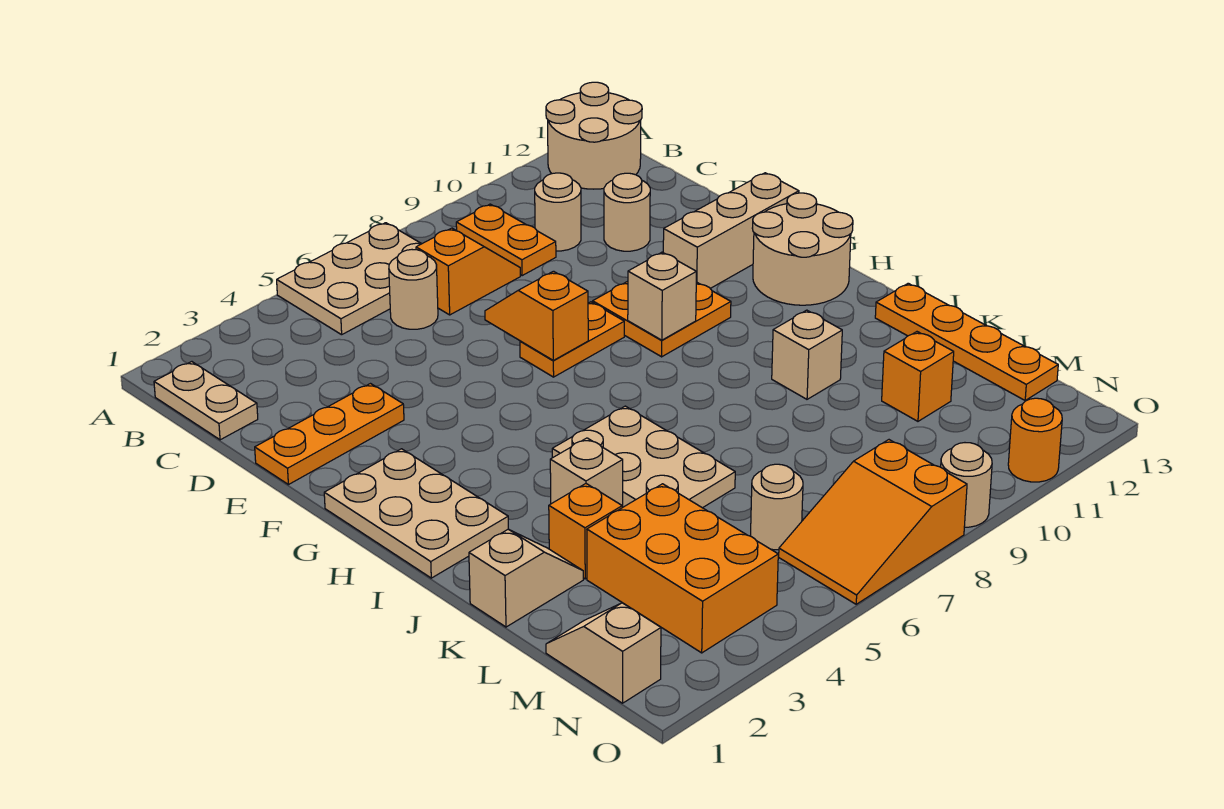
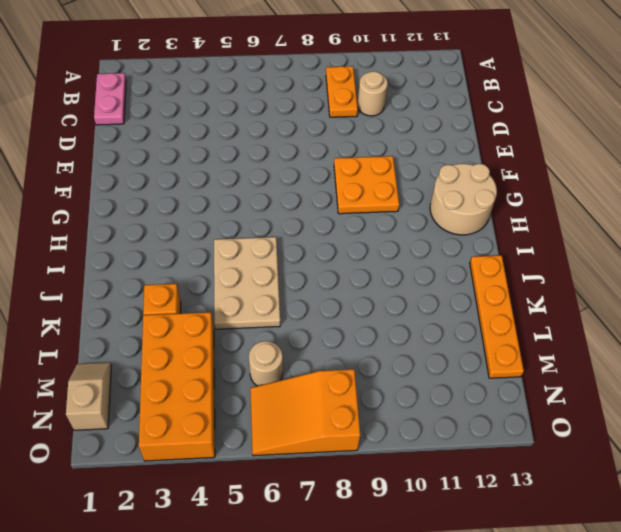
pink 1x2 plate [94,73,126,125] -> tan 1x2 plate [154,362,258,440]
orange 2x4 brick [139,312,215,461] -> orange 2x3 brick [587,484,778,653]
none -> tan 2x3 plate [277,223,421,335]
none -> tan 2x2 round brick [546,82,642,189]
none -> tan 1x1 round brick [389,250,438,329]

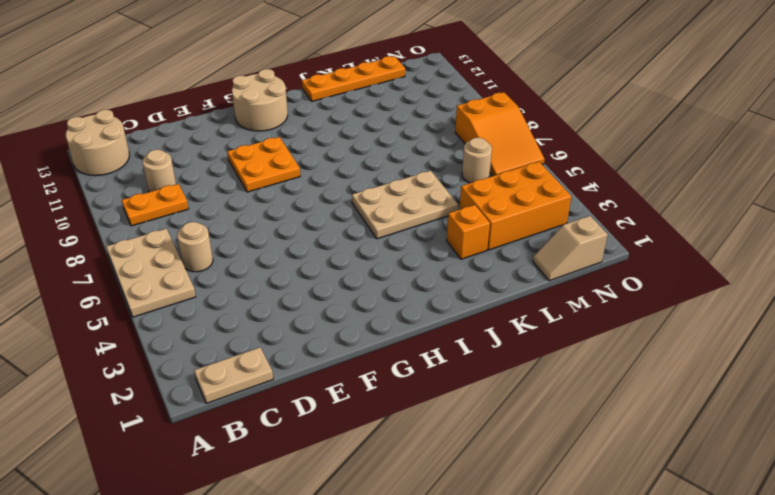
none -> orange 1x2 slope [416,228,520,315]
none -> tan 1x1 round brick [604,173,650,251]
none -> orange 1x3 plate [255,384,404,485]

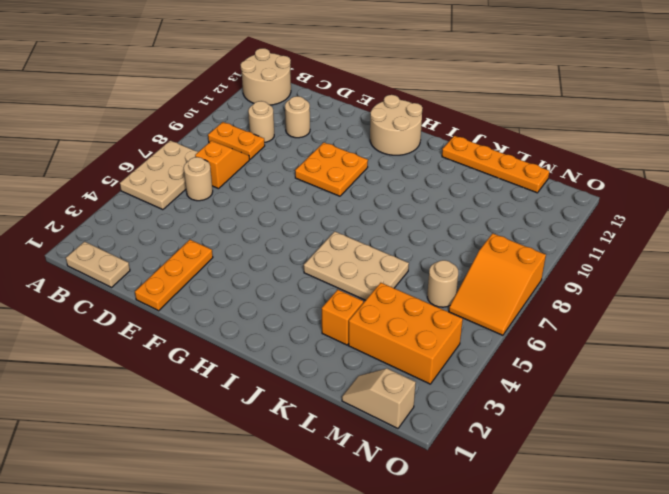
none -> orange 1x2 plate [520,302,624,377]
none -> tan 1x3 brick [663,173,799,288]
none -> tan 2x3 plate [324,449,508,578]

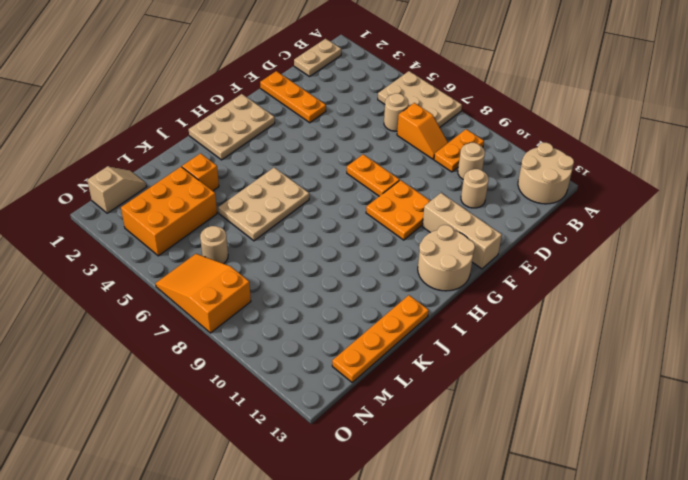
none -> tan 1x1 brick [550,438,623,507]
none -> tan 1x1 brick [772,310,842,399]
none -> tan 1x2 slope [469,529,583,627]

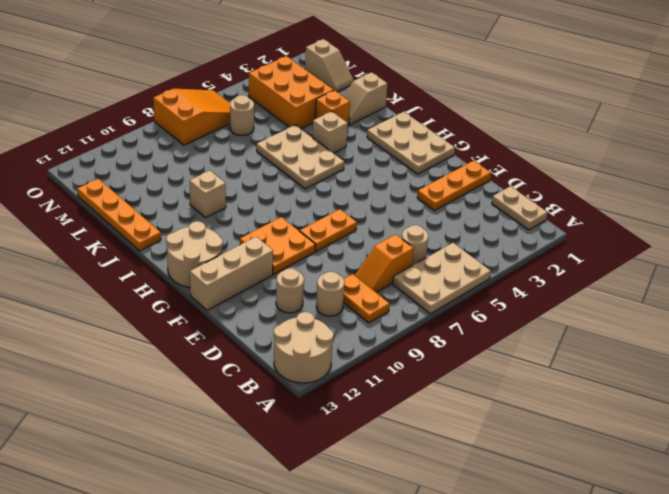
none -> orange 1x1 brick [882,332,954,421]
none -> tan 1x1 round brick [941,443,992,527]
none -> orange 1x1 round brick [1008,398,1062,482]

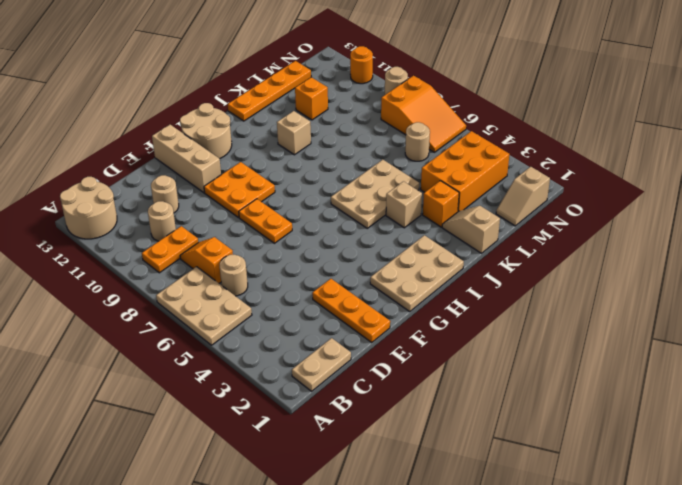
none -> orange 1x2 slope [485,271,588,360]
none -> tan 1x1 brick [628,252,696,340]

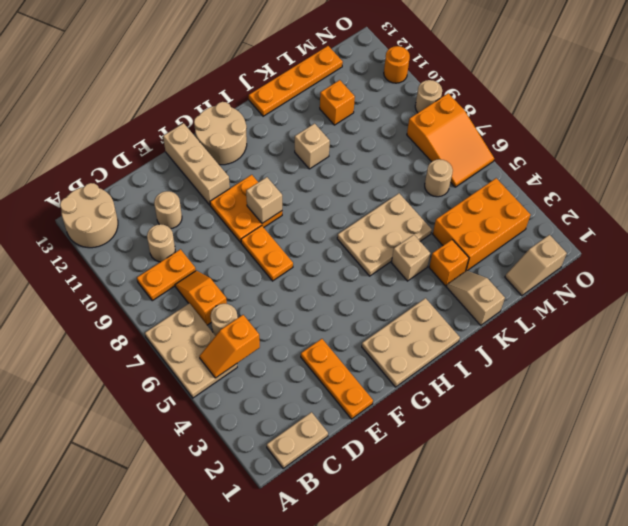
orange 1x2 slope [200,315,260,378] -> orange 1x2 slope moved to [485,271,588,360]

